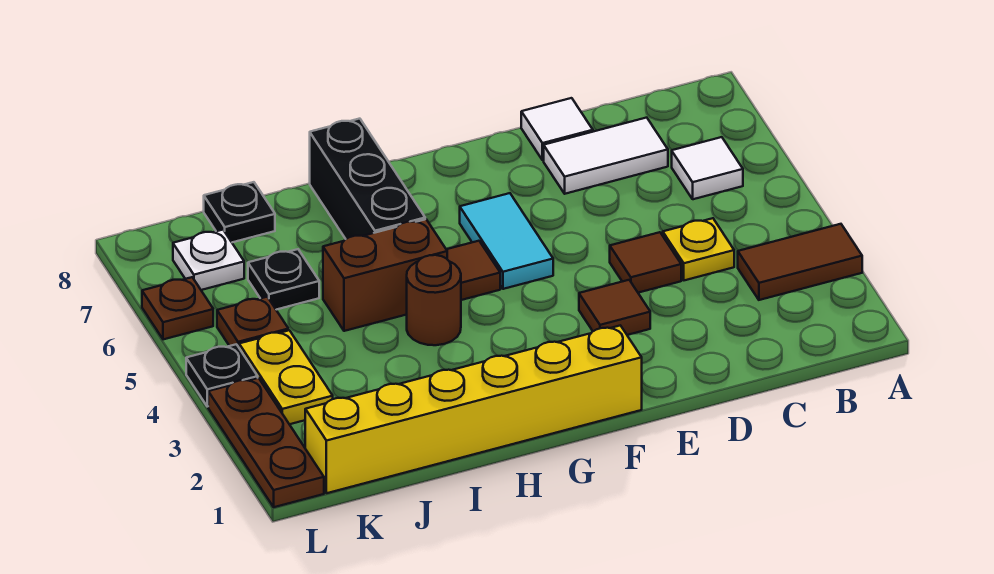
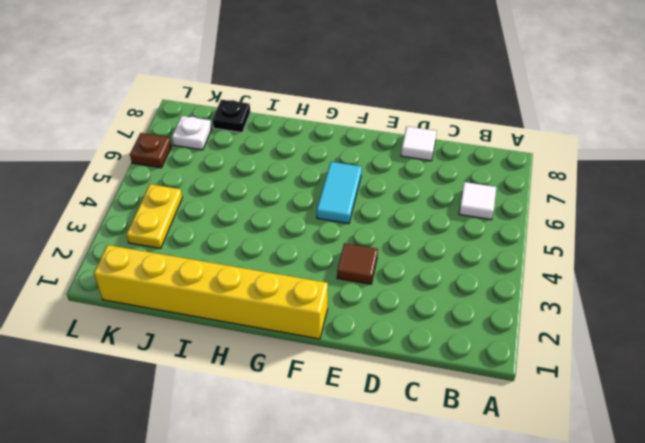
none -> brown 1x2 tile [738,224,862,300]
none -> yellow 1x1 plate [663,218,734,280]
none -> white 1x2 tile [544,118,668,194]

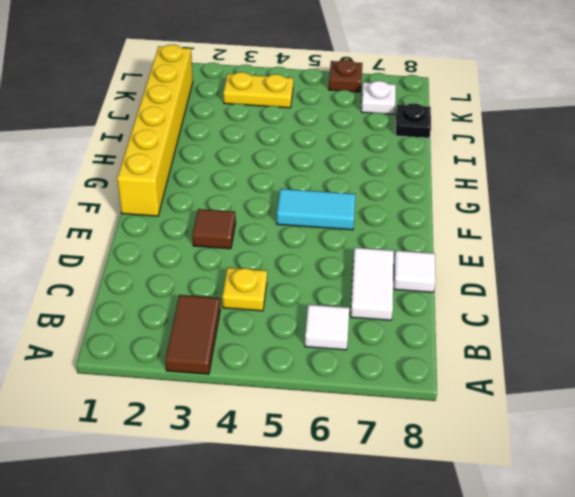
none -> brown 1x1 tile [610,232,681,293]
none -> brown 1x1 tile [446,241,500,300]
none -> brown 1x1 round brick [407,255,461,345]

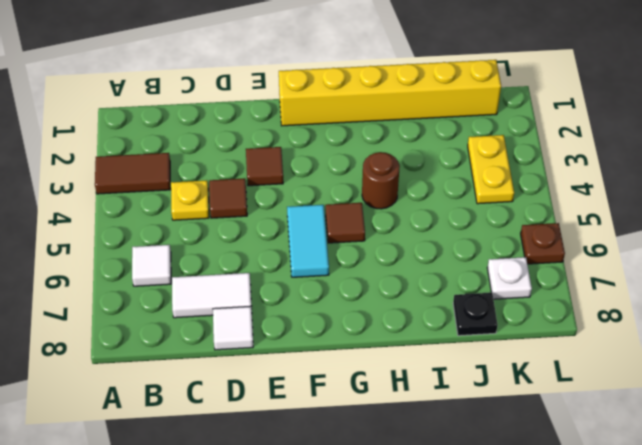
none -> brown 1x2 brick [323,219,447,331]
none -> black 1x3 brick [310,119,425,239]
none -> black 1x1 plate [248,249,319,310]

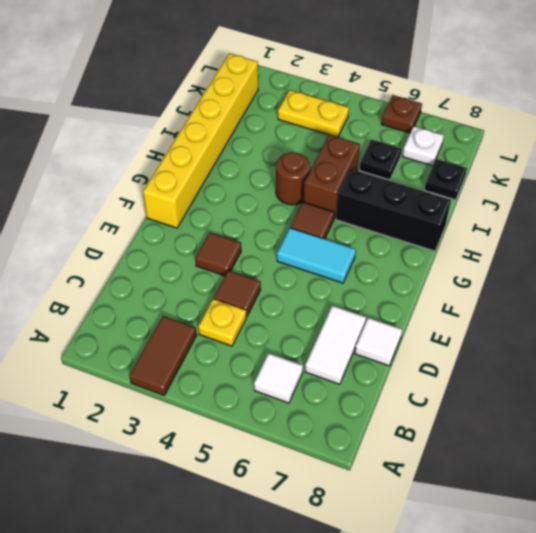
none -> brown 1x1 plate [217,297,288,347]
none -> brown 1x3 plate [208,378,324,507]
none -> black 1x1 plate [186,344,258,407]

